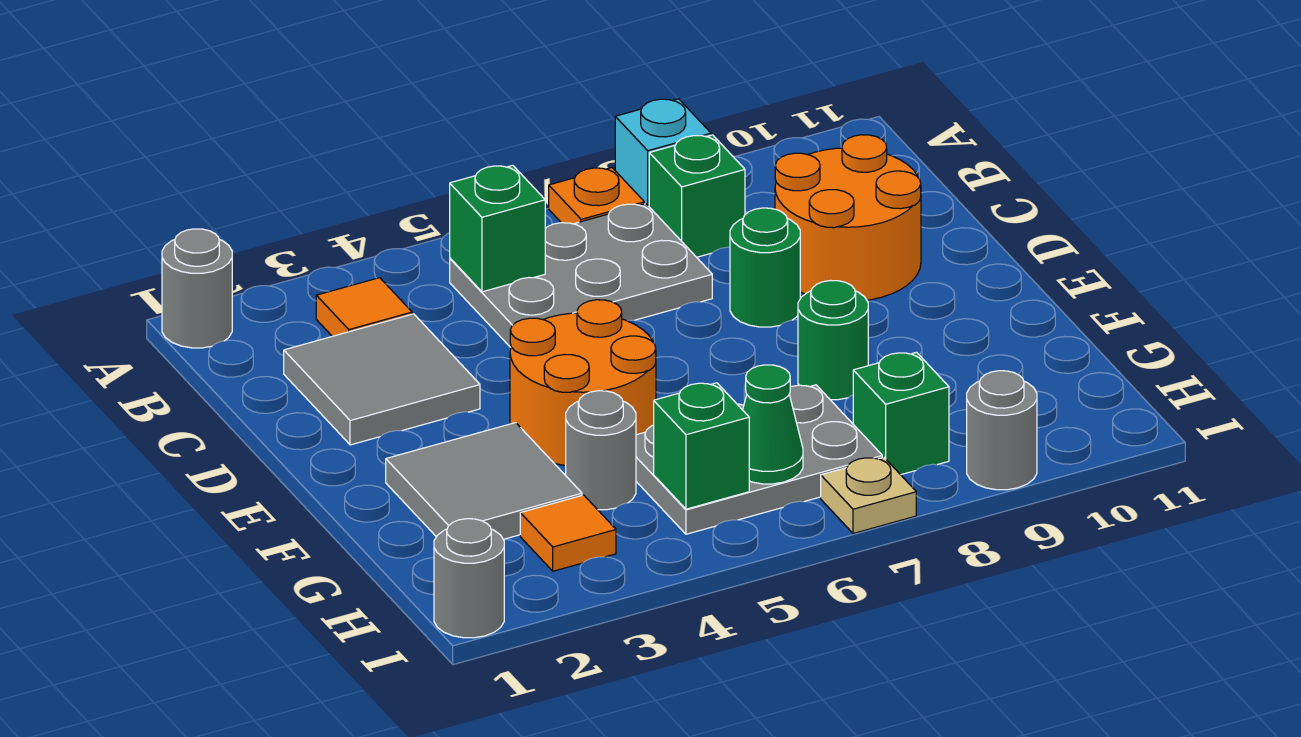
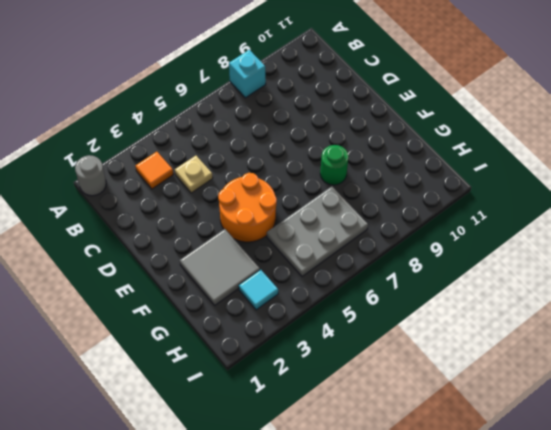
tan 1x1 plate [175,156,213,193] -> tan 1x1 plate moved to [821,457,916,534]
cyan 1x1 tile [239,270,278,310] -> orange 1x1 tile [520,495,616,571]
none -> orange 1x1 plate [549,168,644,224]
none -> grey 2x3 plate [450,204,712,348]
none -> green 1x1 brick [649,135,745,257]

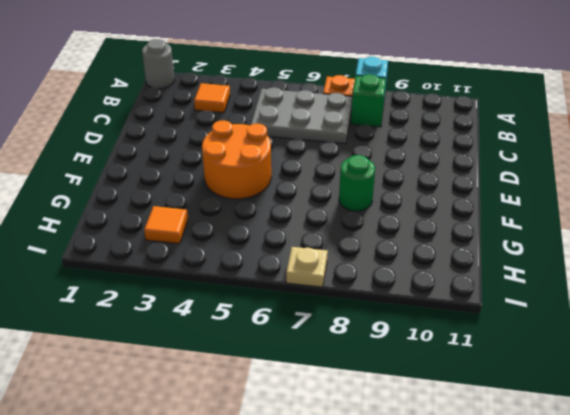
none -> grey 2x2 tile [284,314,480,445]
none -> orange 2x2 round brick [775,135,921,300]
none -> green 1x1 round brick [730,208,800,327]

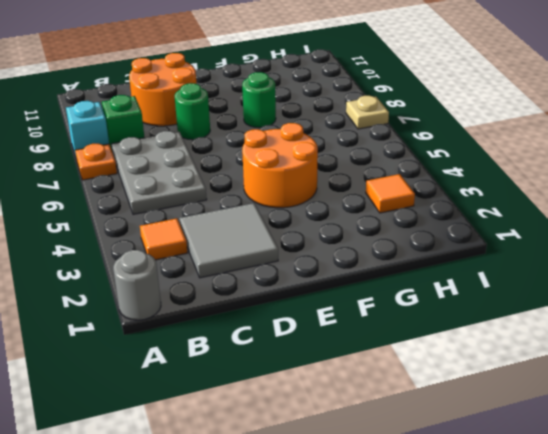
none -> grey 2x2 tile [386,423,582,539]
none -> grey 1x1 round brick [566,391,636,510]
none -> grey 2x3 plate [636,385,882,534]

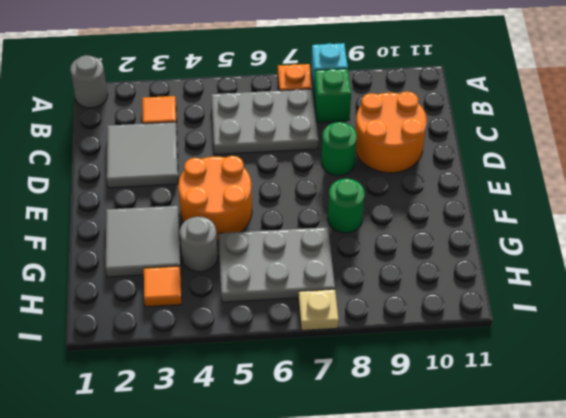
none -> green 1x1 brick [853,352,949,475]
none -> grey 1x1 round brick [434,519,504,638]
none -> grey 1x1 round brick [967,371,1037,490]

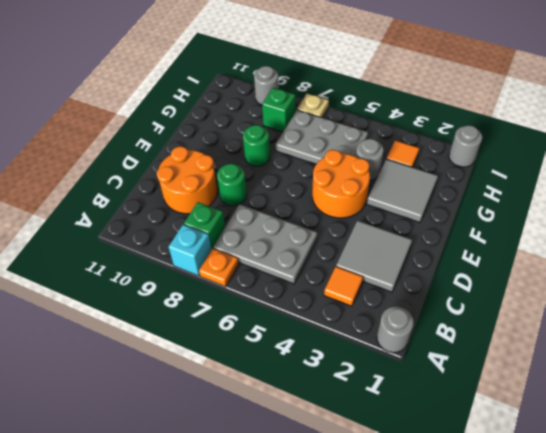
none -> green 1x1 brick [450,165,545,292]
none -> green 1x1 brick [654,383,749,509]
none -> green 1x1 cone [743,365,803,484]

